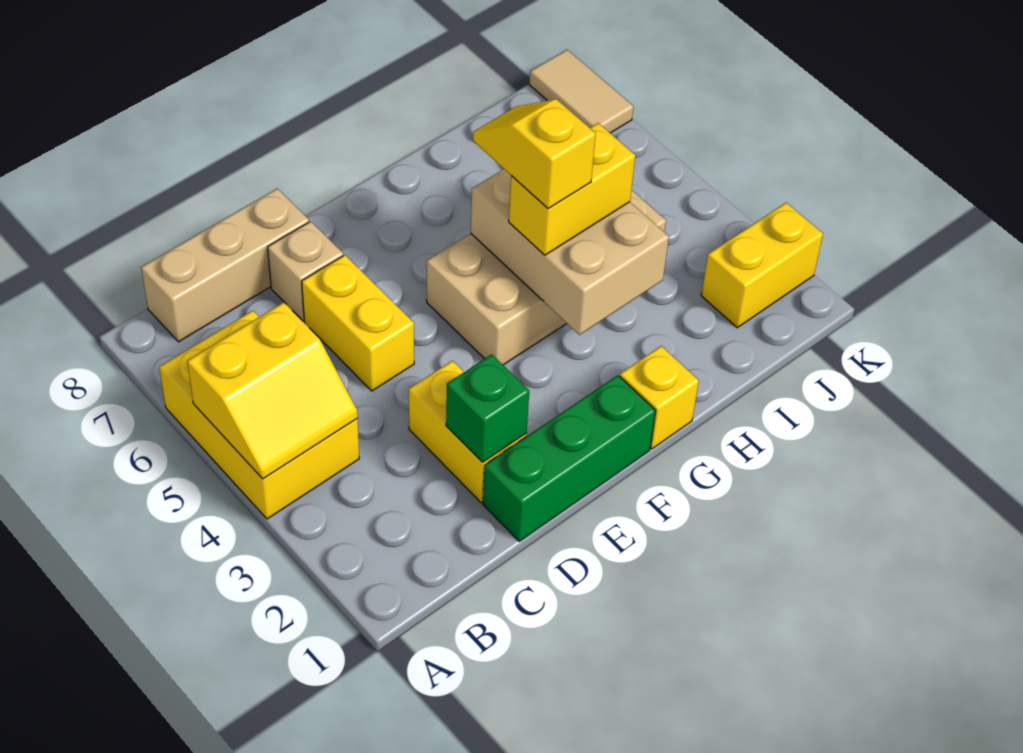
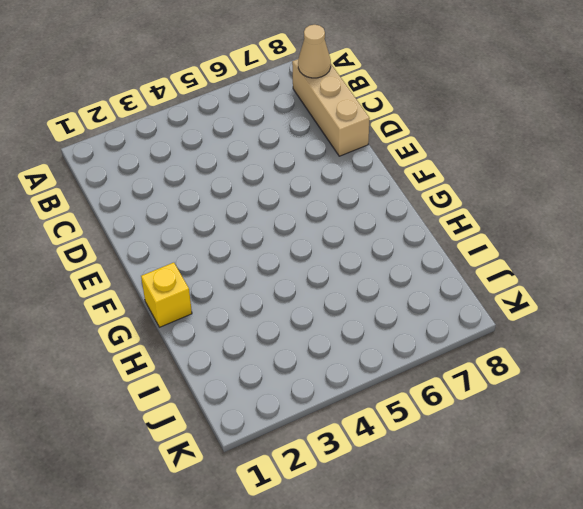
tan 1x1 cone [298,25,331,78] -> none
none -> yellow 2x3 brick [159,310,359,519]
none -> green 1x3 brick [483,375,656,541]
none -> yellow 1x2 brick [409,361,527,502]

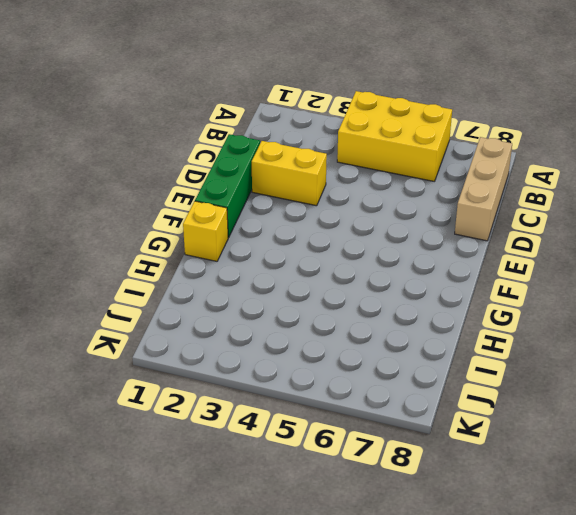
none -> yellow 1x2 brick [302,255,414,391]
none -> tan 1x1 brick [268,221,343,321]
none -> tan 2x4 brick [427,190,666,365]

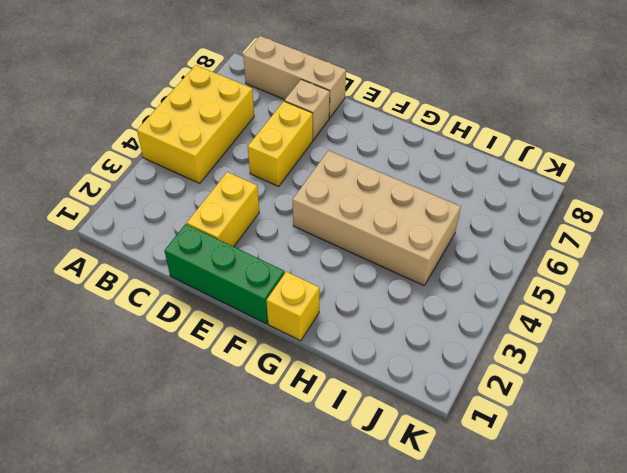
none -> yellow 1x2 brick [701,203,823,328]
none -> tan 1x2 tile [529,50,633,133]
none -> yellow 2x2 slope [187,302,358,479]

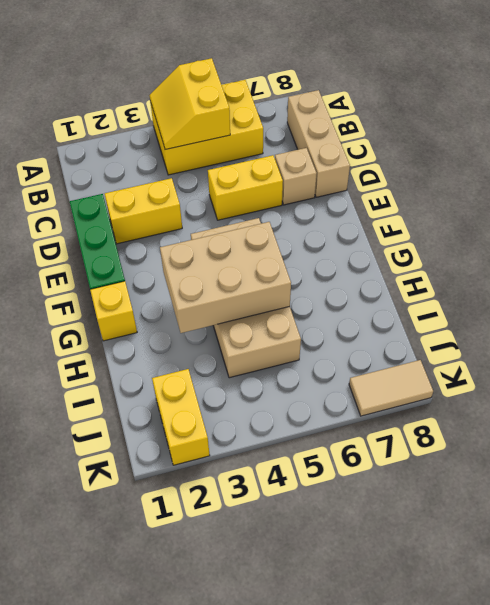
none -> green 1x1 brick [446,354,529,462]
none -> yellow 1x2 brick [509,123,635,255]
none -> yellow 1x2 slope [473,99,596,209]

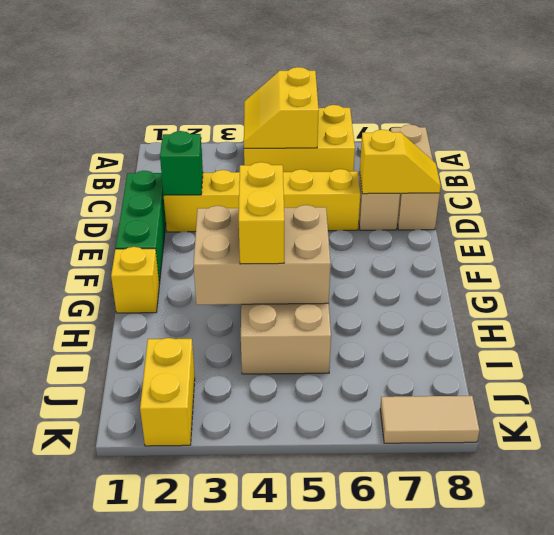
yellow 1x2 slope [360,130,441,194] -> yellow 1x2 slope moved to [473,99,596,209]

